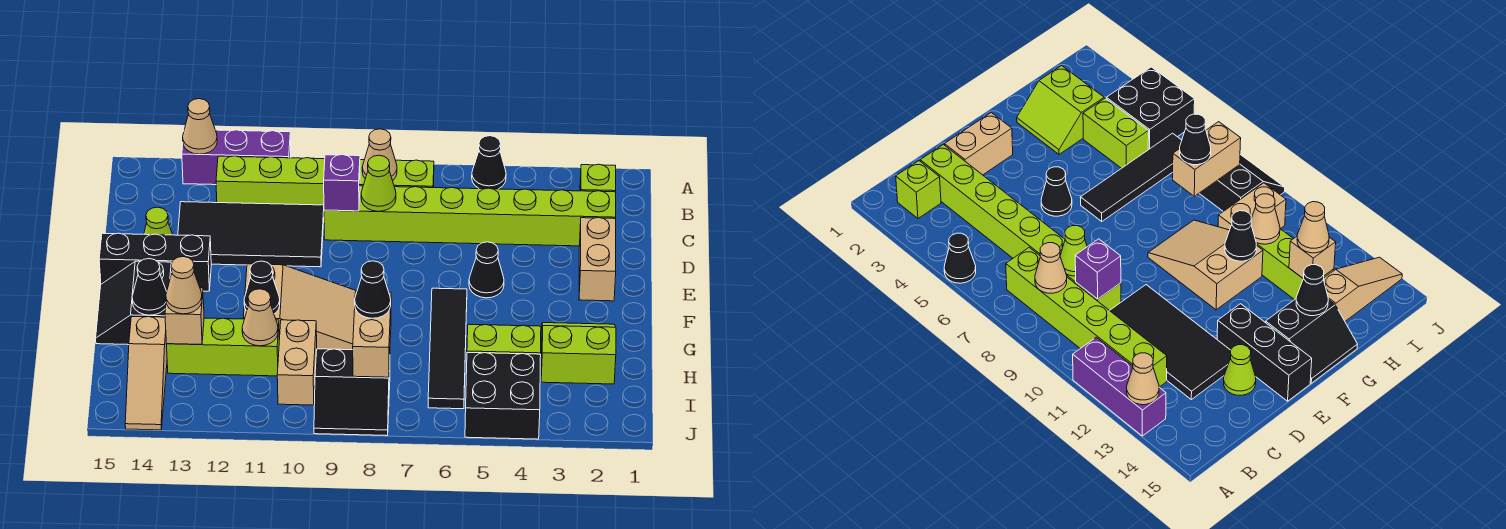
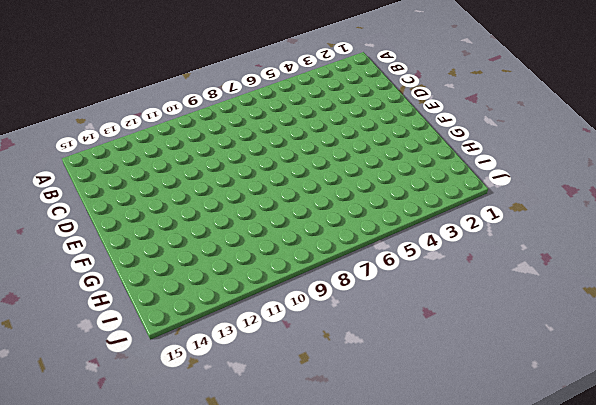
none -> black 1x1 cone [472,136,506,189]
none -> purple 1x3 brick [182,130,291,185]
none -> lime 1x1 brick [580,164,616,192]
none -> lime 1x6 brick [216,156,434,205]

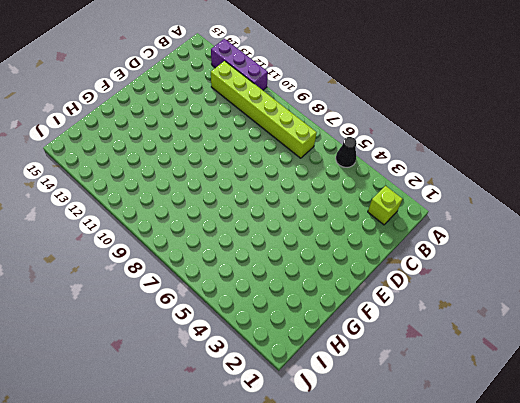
none -> lime 1x8 brick [324,186,616,246]
none -> black 2x4 tile [178,202,324,267]
none -> tan 1x2 brick [579,218,616,301]
none -> lime 1x1 cone [144,207,173,235]

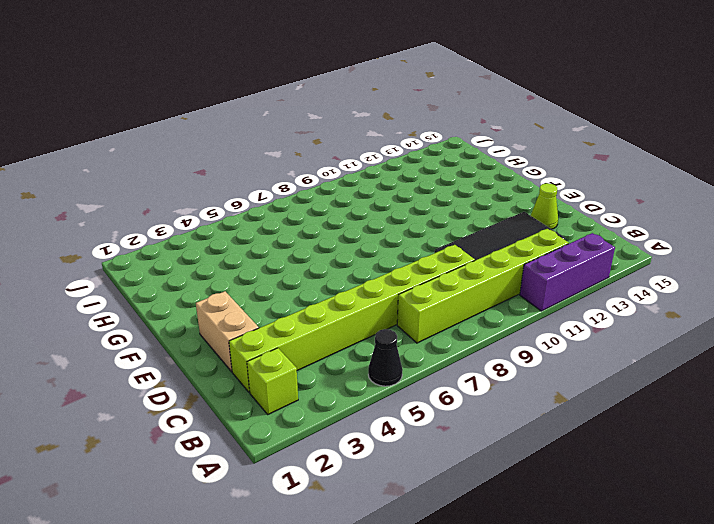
none -> black 1x1 cone [469,242,504,298]
none -> black 1x3 brick [99,233,211,291]
none -> black 1x4 tile [428,288,467,409]
none -> tan 2x3 slope [243,264,356,350]

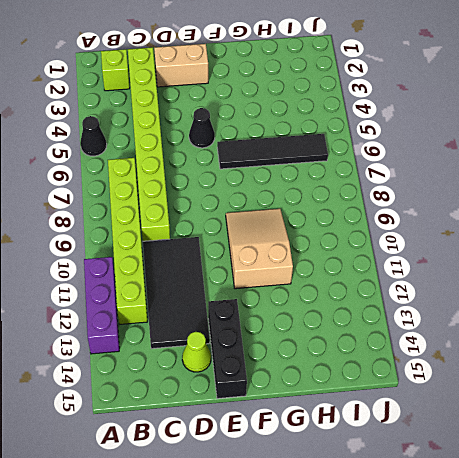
none -> black 2x2 slope [96,261,172,345]
none -> lime 2x2 slope [541,323,616,384]
none -> lime 1x2 brick [467,324,541,354]
none -> tan 1x2 brick [277,320,317,405]

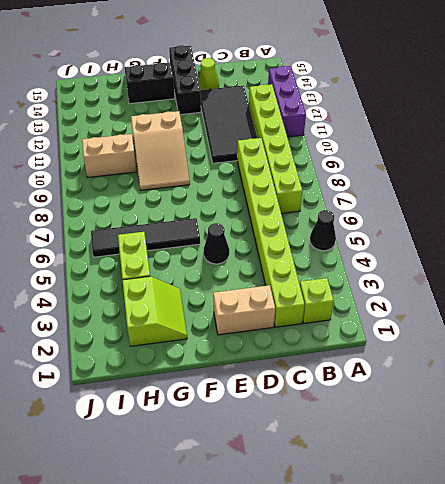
none -> lime 1x3 brick [166,318,279,376]
none -> tan 1x3 slope [125,316,167,430]
none -> black 2x2 brick [465,353,541,439]
none -> black 2x2 slope [314,349,390,436]

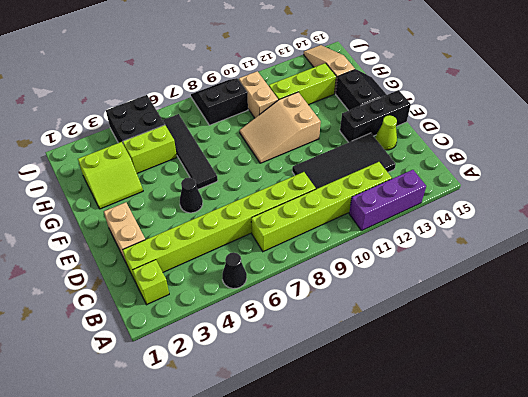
none -> tan 1x1 cone [183,99,217,154]
none -> tan 1x1 cone [362,129,397,180]
none -> lime 1x1 cone [361,155,396,211]
none -> purple 1x1 brick [324,155,360,211]

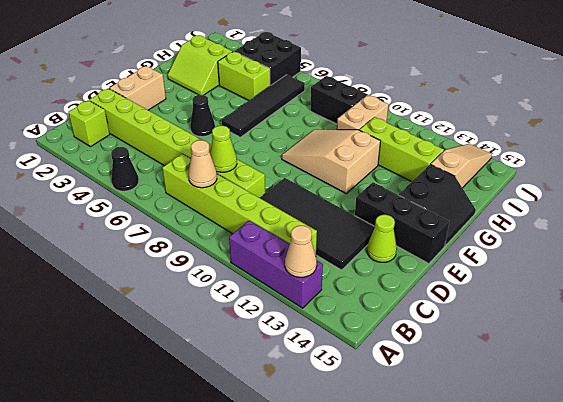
none -> purple 1x1 brick [324,155,360,211]
none -> black 1x1 cone [244,261,280,314]
none -> black 1x1 cone [132,259,167,315]
none -> tan 1x2 brick [353,292,391,377]

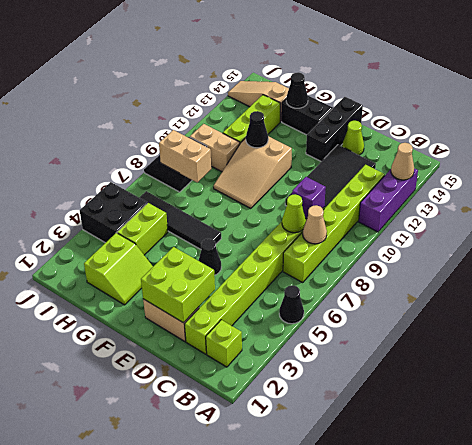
lime 2x2 brick [141,247,215,323] -> none
none -> tan 1x1 cone [242,289,278,346]
none -> tan 1x1 brick [165,288,204,345]
none -> black 1x1 cone [355,261,391,318]
none -> tan 1x1 cone [166,257,202,314]

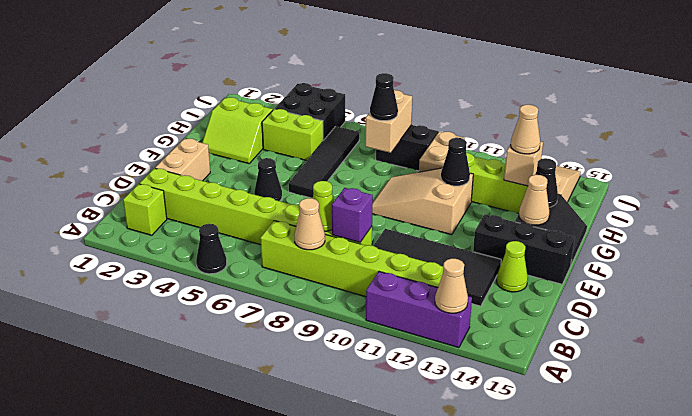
tan 1x1 cone [519,175,549,225] -> tan 1x1 cone moved to [242,289,278,346]

